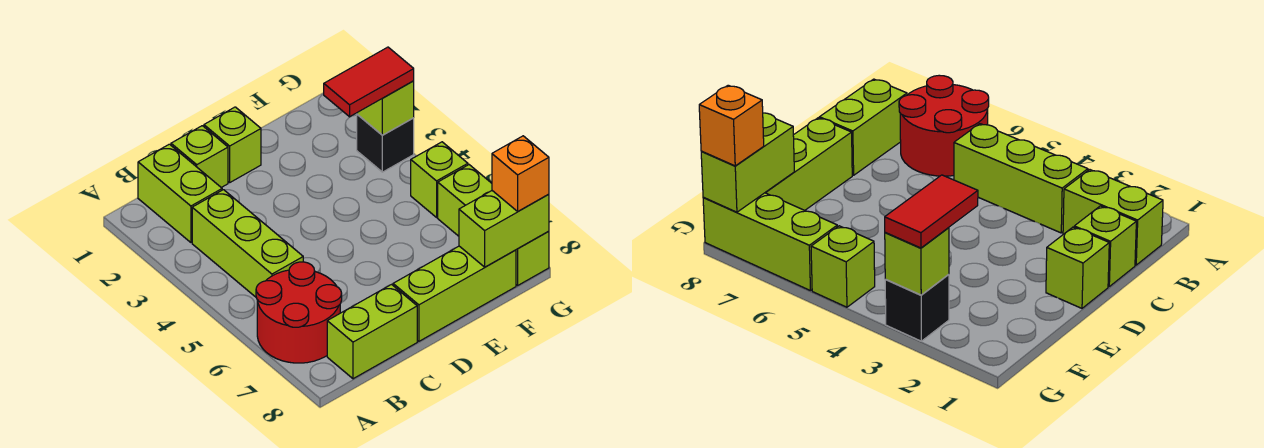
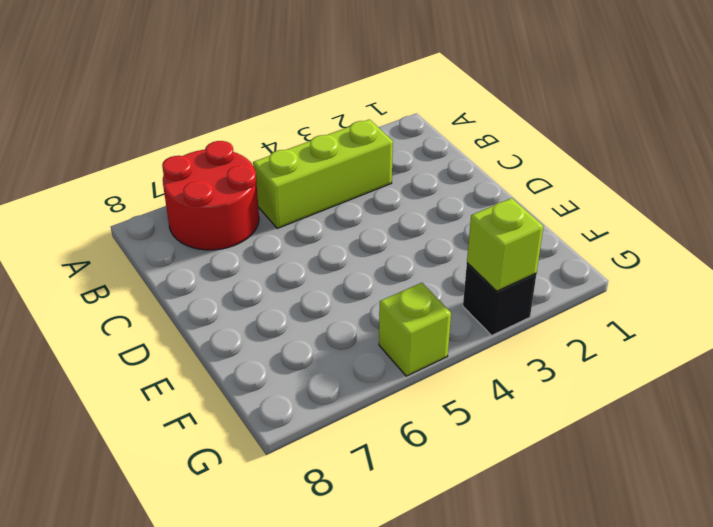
none -> lime 1x2 brick [138,144,222,242]
none -> lime 1x2 brick [327,285,417,379]
none -> lime 1x1 brick [171,126,228,188]

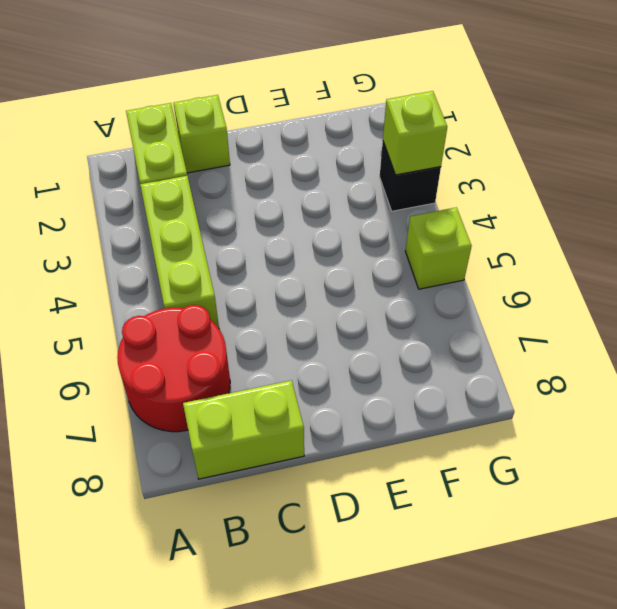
none -> lime 1x1 brick [204,107,261,182]
none -> lime 1x3 brick [393,246,516,341]
none -> lime 1x3 brick [438,165,549,285]

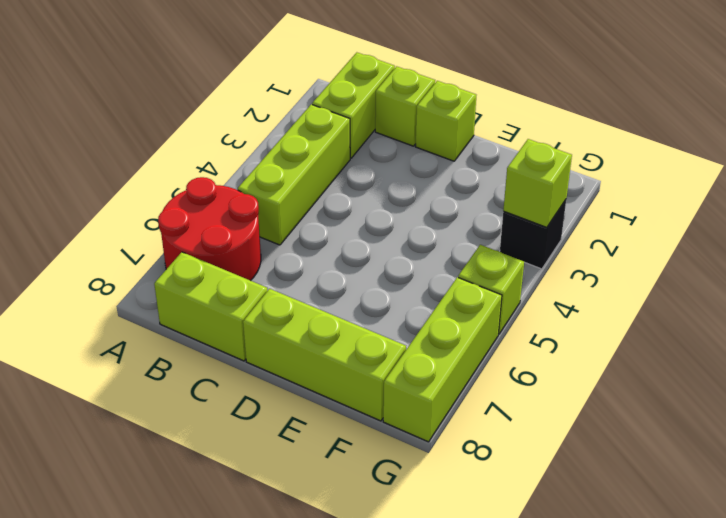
none -> lime 1x2 brick [459,191,549,267]
none -> red 1x2 tile [324,47,414,117]
none -> orange 1x1 brick [492,136,549,211]

